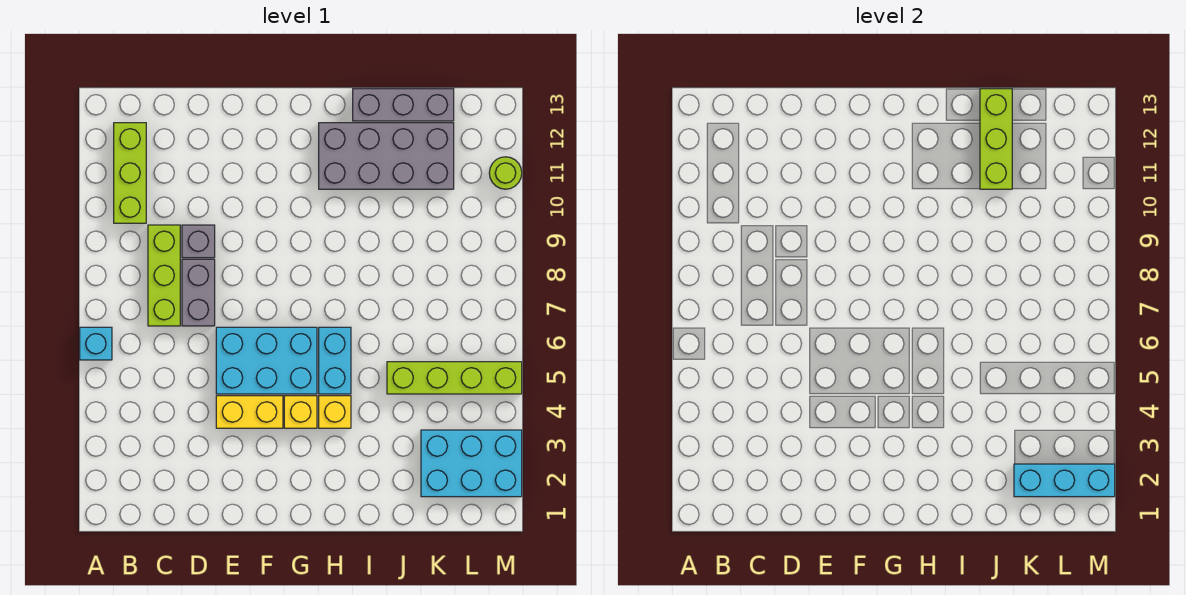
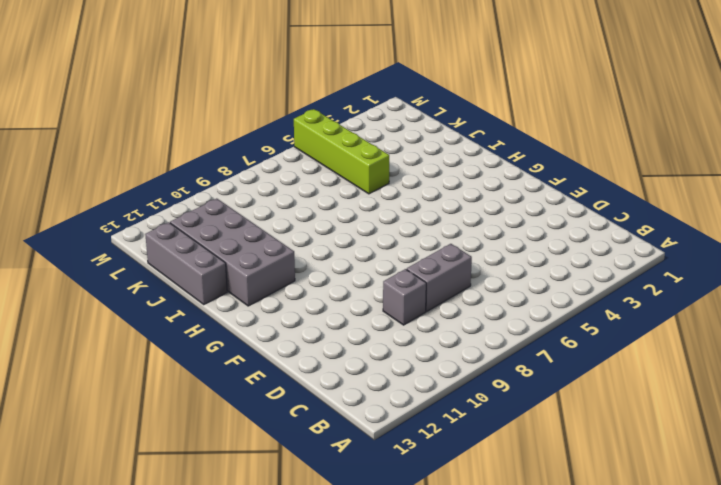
none -> cyan 1x1 brick [80,327,112,360]
none -> lime 1x3 brick [114,123,146,223]
none -> lime 1x3 brick [148,225,180,326]

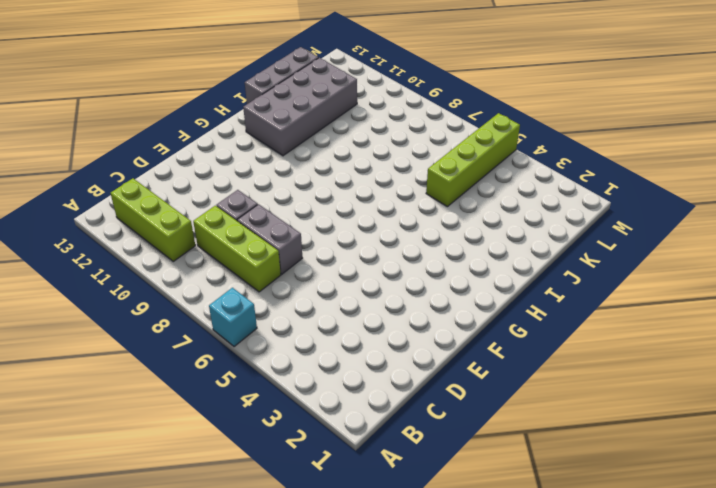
none -> yellow 1x2 brick [216,396,283,428]
none -> cyan 2x3 brick [216,327,317,394]
none -> yellow 1x1 brick [284,396,317,428]

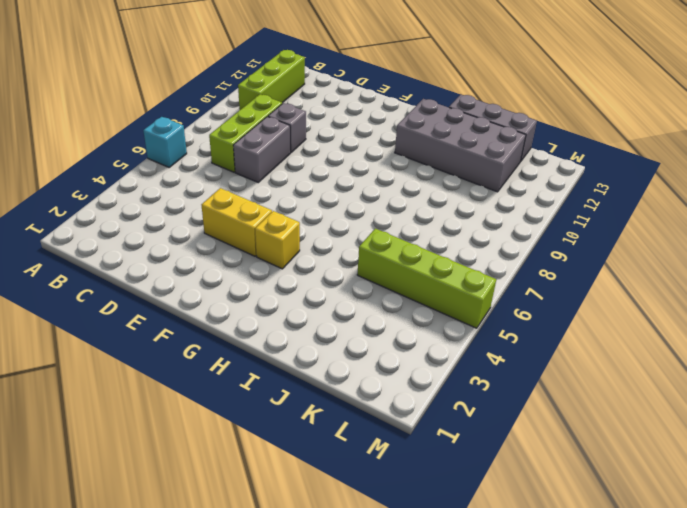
none -> cyan 2x3 brick [216,327,317,394]
none -> yellow 1x1 brick [319,396,351,428]
none -> cyan 1x2 brick [319,327,351,394]

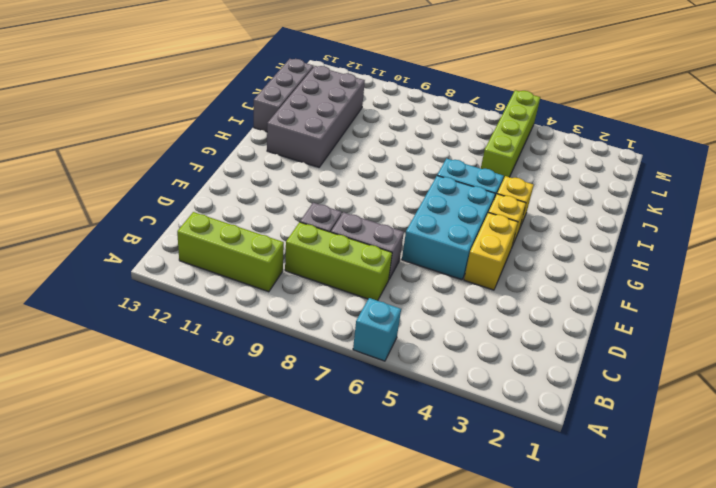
none -> cyan 2x3 brick [421,430,522,497]
none -> lime 1x1 round brick [489,157,522,189]
none -> lime 1x3 brick [980,89,1012,189]

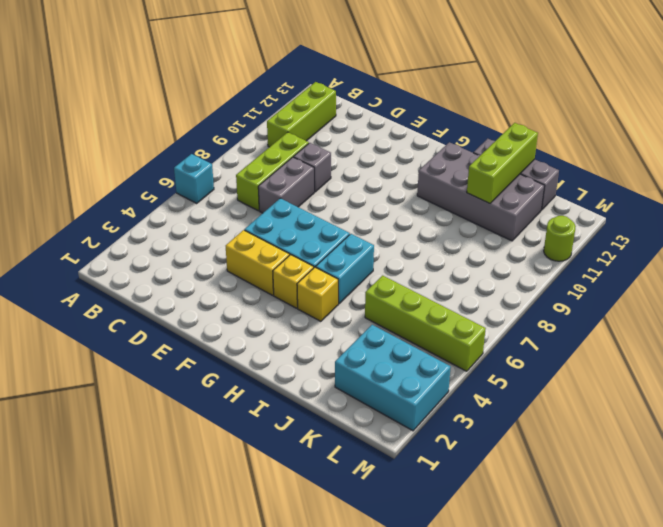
none -> cyan 1x3 brick [1014,464,1115,497]

